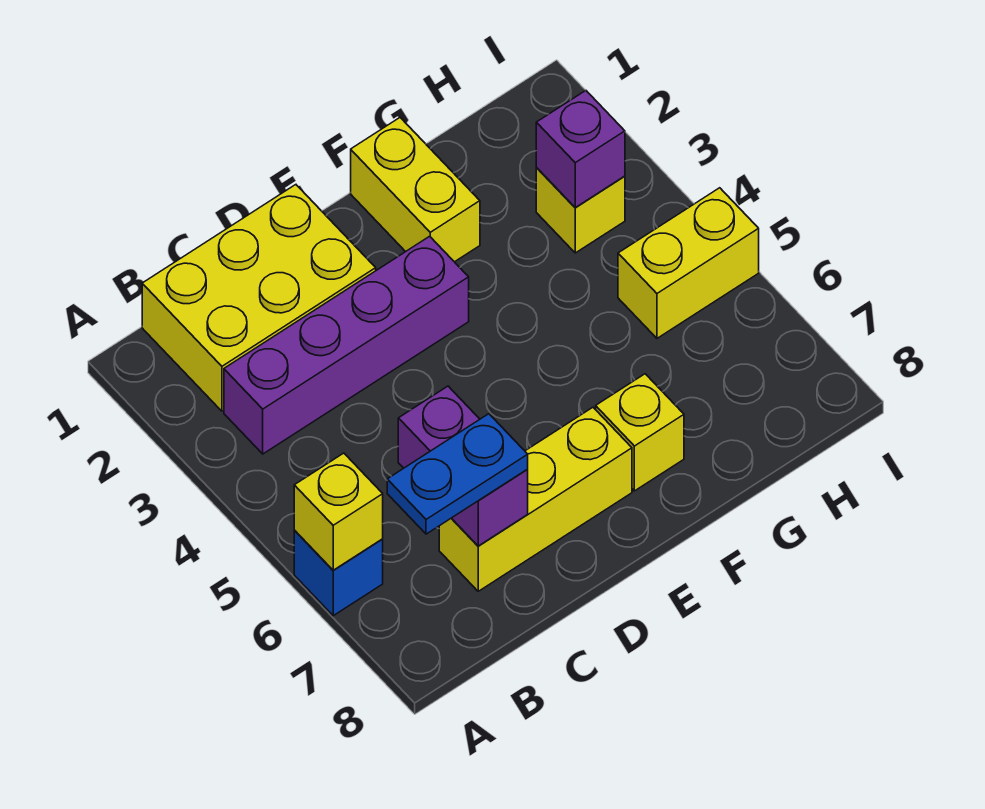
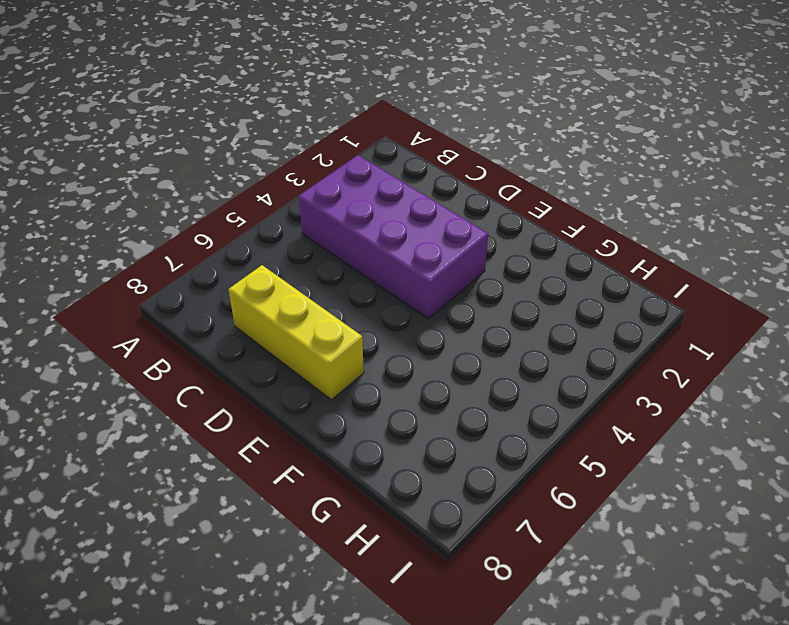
purple 2x4 brick [299,155,488,318] -> purple 1x4 brick [224,236,469,454]
none -> blue 1x1 brick [294,531,383,616]
none -> yellow 2x3 brick [142,185,376,411]
none -> yellow 1x2 brick [351,118,480,262]

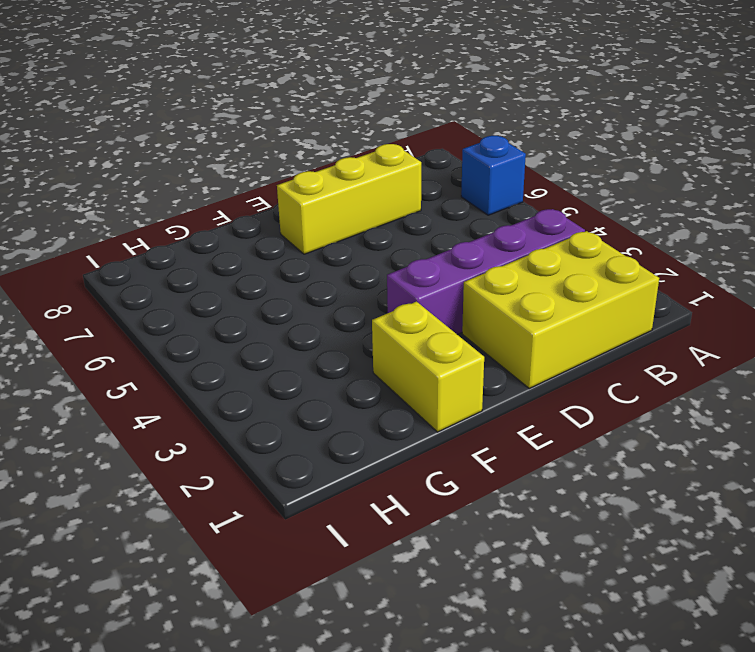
none -> yellow 1x1 brick [596,374,684,491]
none -> yellow 1x1 brick [536,168,625,253]
none -> yellow 1x2 brick [618,188,759,338]

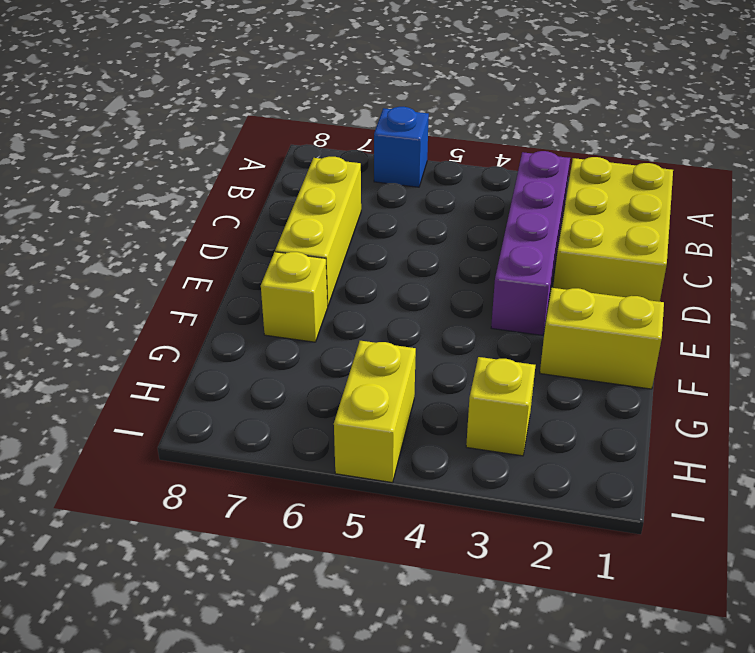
none -> yellow 1x1 brick [294,453,383,570]
none -> purple 1x2 brick [398,386,528,546]
none -> purple 1x1 brick [536,91,625,207]

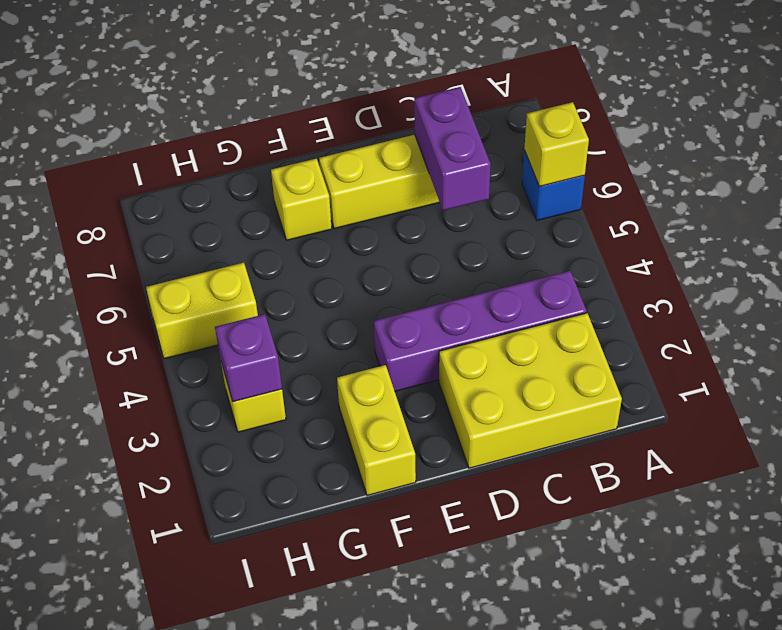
none -> blue 1x2 plate [387,414,528,534]

